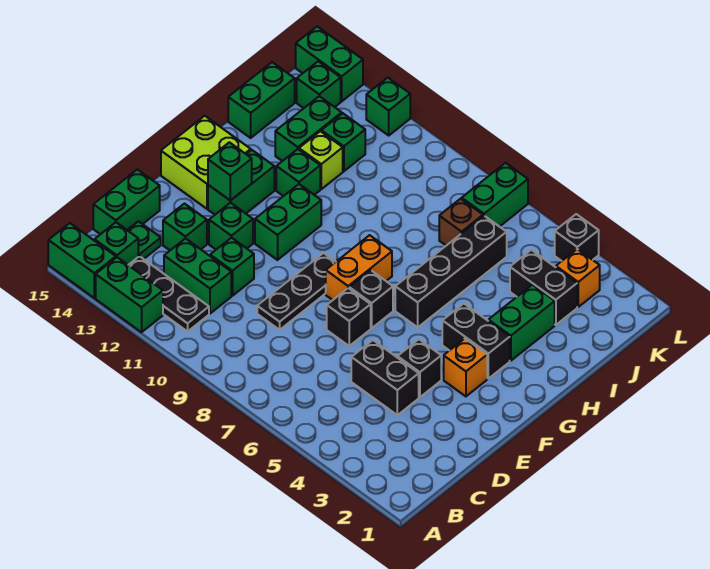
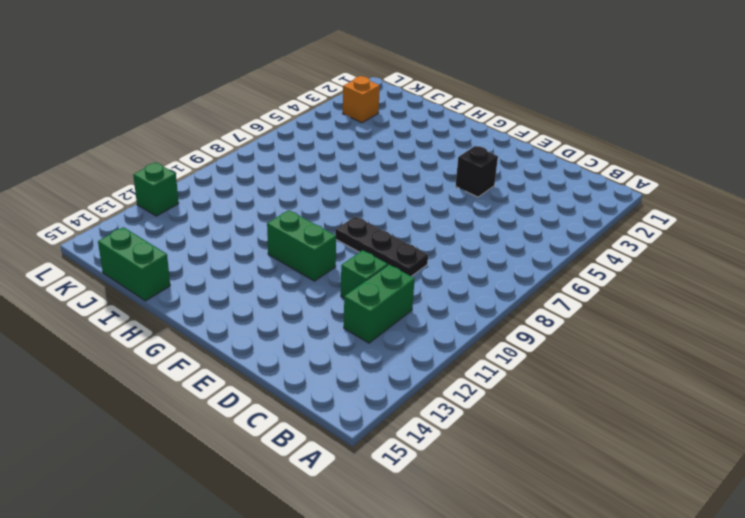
none -> green 1x2 brick [96,257,163,332]
none -> green 1x2 brick [48,223,116,298]
none -> black 1x3 plate [129,256,209,331]
none -> green 1x1 brick [95,222,138,265]

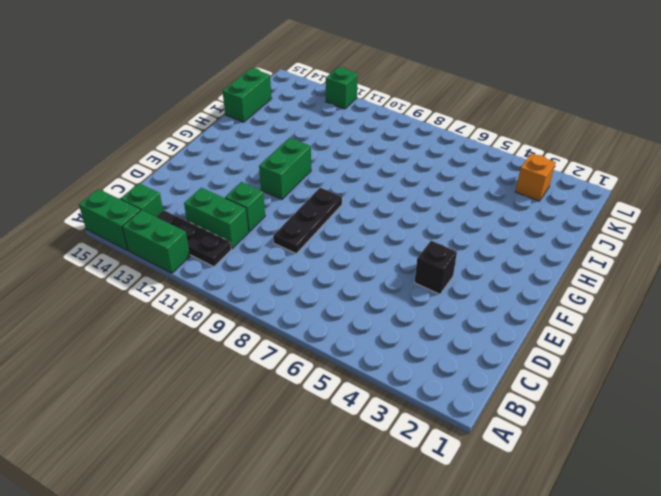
none -> green 1x1 plate [128,221,161,259]
none -> green 1x2 brick [93,169,160,234]
none -> black 1x2 brick [351,340,419,415]
none -> green 1x1 brick [163,204,207,250]

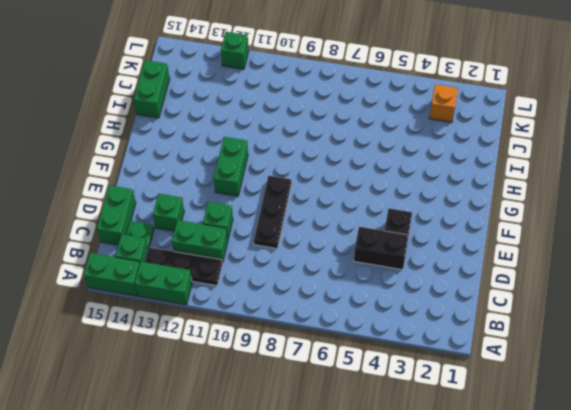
none -> black 1x1 brick [327,288,371,346]
none -> green 1x1 brick [209,203,253,249]
none -> orange 1x1 brick [444,339,487,396]
none -> black 1x1 brick [349,270,393,328]

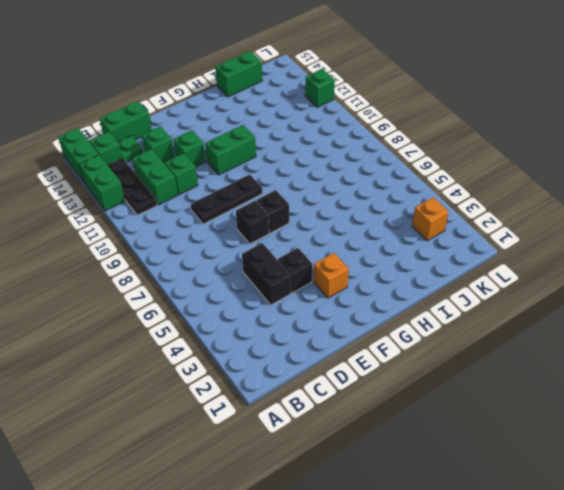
none -> orange 1x2 brick [326,235,392,300]
none -> green 1x2 brick [208,150,274,215]
none -> lime 2x2 brick [161,116,251,209]
none -> black 1x2 brick [442,304,510,378]

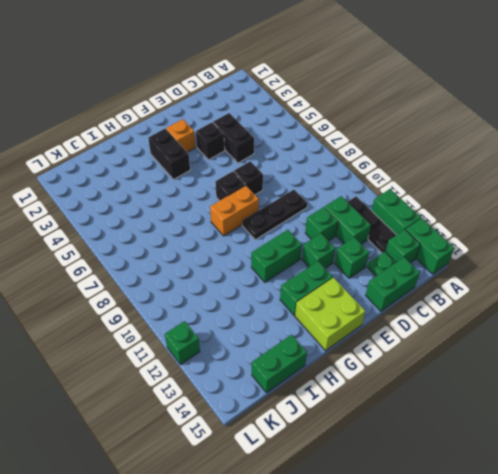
none -> black 1x4 brick [395,216,507,327]
none -> green 1x2 brick [488,285,555,361]
none -> green 1x1 brick [276,149,320,196]
none -> lime 1x1 brick [299,131,343,189]

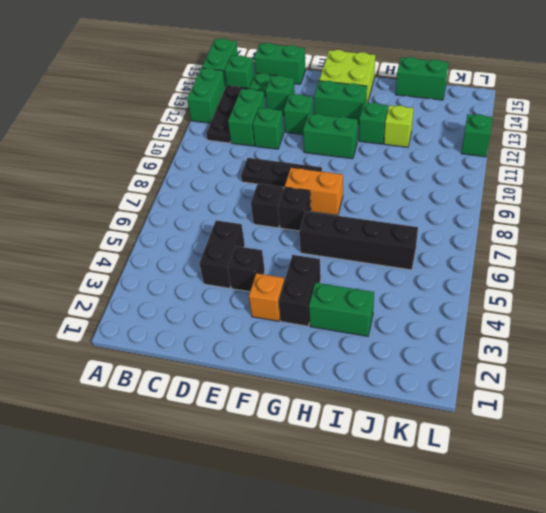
none -> green 1x2 brick [275,96,342,161]
none -> black 1x2 brick [510,250,577,325]
none -> brown 1x1 brick [439,199,483,246]
none -> green 1x1 brick [321,113,365,171]

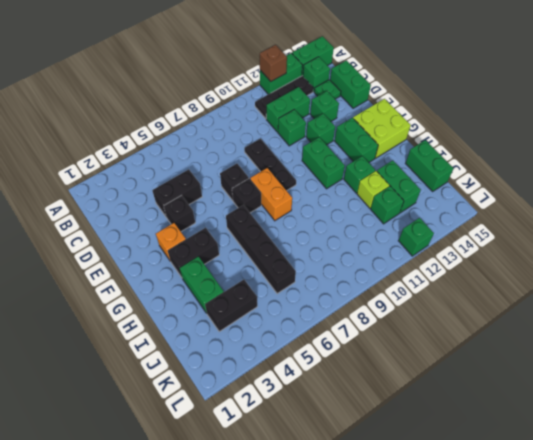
brown 1x1 brick [260,45,287,81] -> brown 1x1 brick moved to [439,199,483,246]
none -> orange 1x1 brick [556,249,600,307]
none -> green 1x2 brick [462,163,528,227]
none -> green 1x1 brick [297,61,341,108]
none -> black 1x1 brick [555,214,599,261]

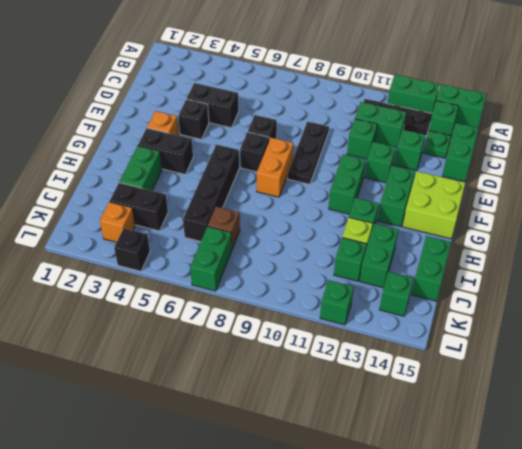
none -> green 1x2 brick [296,26,363,101]
none -> green 1x1 brick [208,142,252,201]

